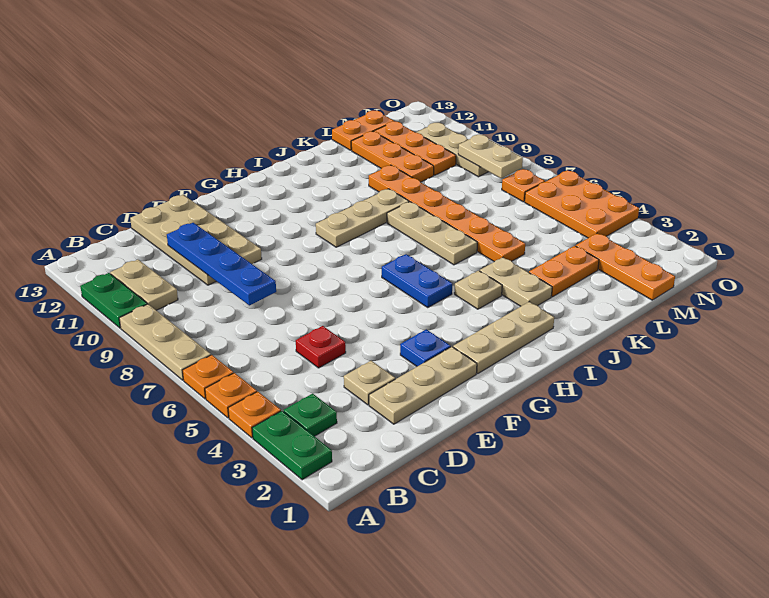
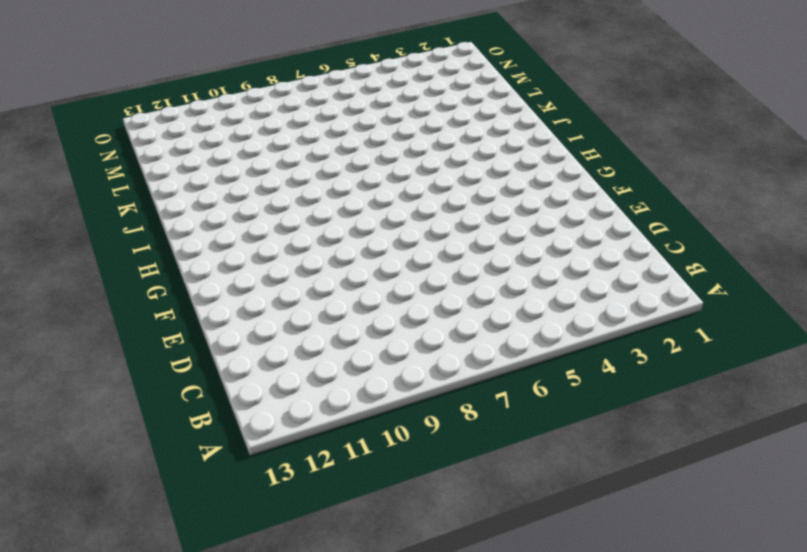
none -> green 1x2 plate [252,411,332,480]
none -> orange 1x1 plate [228,392,281,438]
none -> orange 1x1 plate [205,373,257,418]
none -> orange 1x1 plate [182,355,234,399]

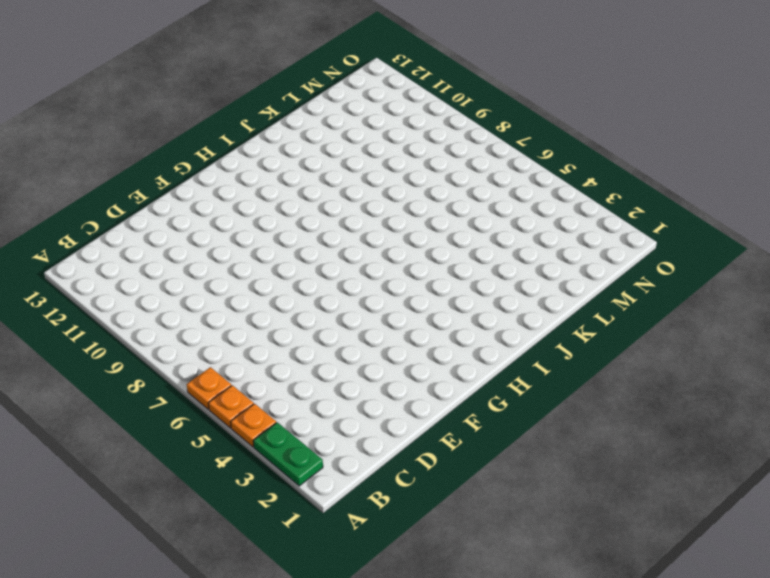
none -> tan 1x3 plate [119,304,211,380]
none -> green 1x2 plate [80,273,147,328]
none -> green 1x1 plate [284,394,337,436]
none -> tan 1x2 plate [110,260,178,310]

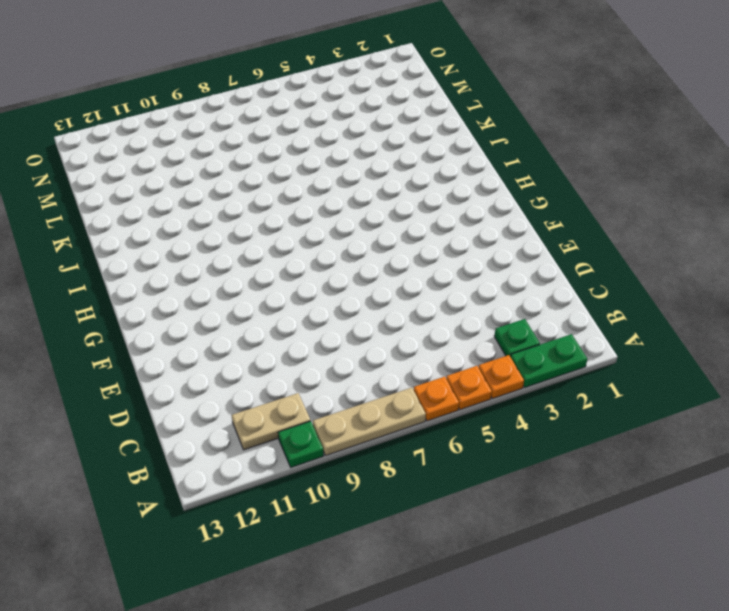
green 1x1 plate [278,421,324,467] -> green 1x2 plate [80,273,147,328]
none -> tan 1x3 plate [369,347,477,424]
none -> tan 1x1 plate [344,361,395,405]
none -> red 1x1 plate [296,326,346,368]
none -> tan 2x4 plate [130,195,262,285]

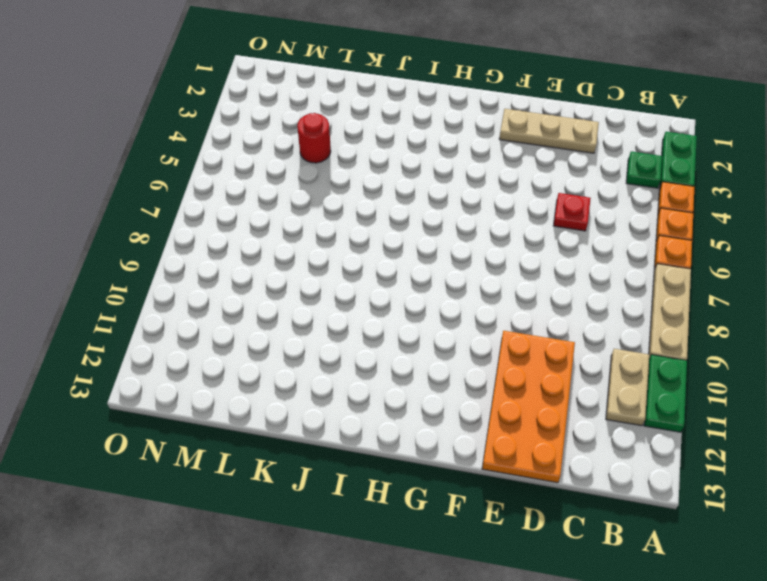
orange 2x4 plate [482,331,575,483] -> tan 2x4 plate [130,195,262,285]
red 1x1 round brick [297,113,331,163] -> none
none -> tan 1x1 plate [344,361,395,405]
none -> blue 1x1 plate [400,329,451,366]
none -> tan 1x3 plate [453,302,554,374]
none -> blue 1x2 plate [382,254,452,307]

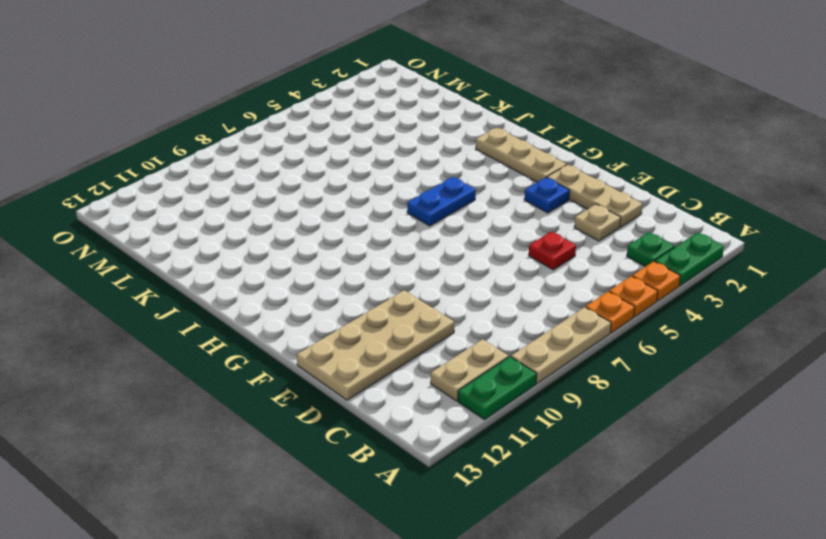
none -> tan 1x3 plate [316,189,409,247]
none -> tan 1x1 plate [454,271,502,309]
none -> tan 1x2 plate [480,257,552,306]
none -> tan 1x3 plate [387,202,478,265]

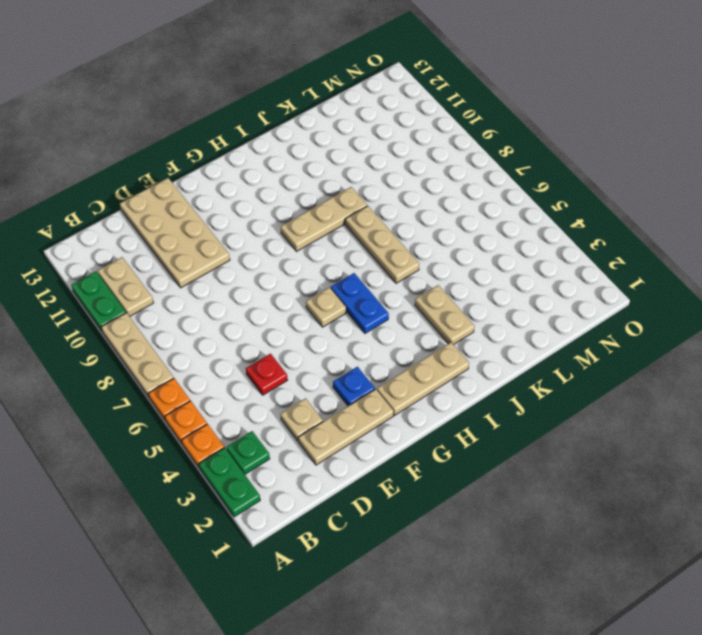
tan 1x1 plate [306,287,346,327] -> tan 1x1 plate moved to [454,271,502,309]
none -> orange 1x2 plate [529,246,599,297]
none -> orange 1x6 plate [369,165,525,262]
none -> orange 1x3 plate [351,131,434,182]
none -> orange 1x2 plate [332,111,394,150]

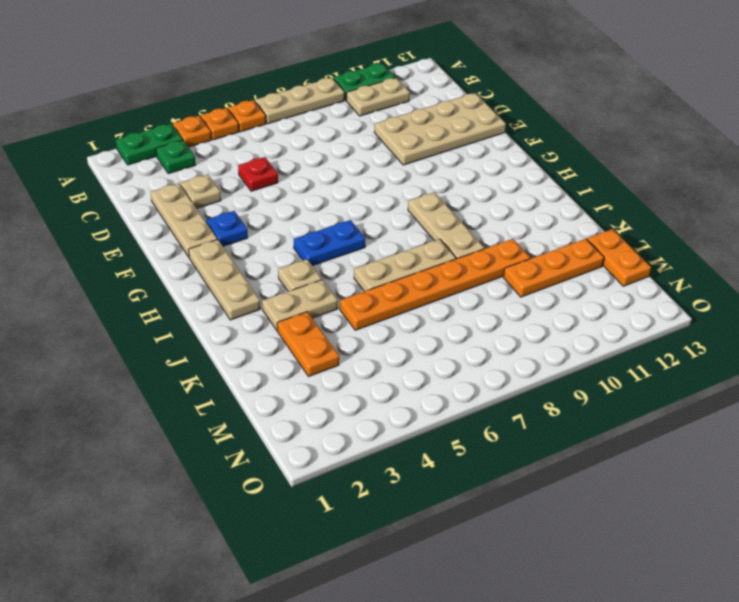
none -> orange 1x3 plate [576,233,675,300]
none -> orange 1x3 plate [374,121,456,175]
none -> orange 2x3 plate [525,170,639,238]
none -> orange 1x1 plate [502,169,545,202]

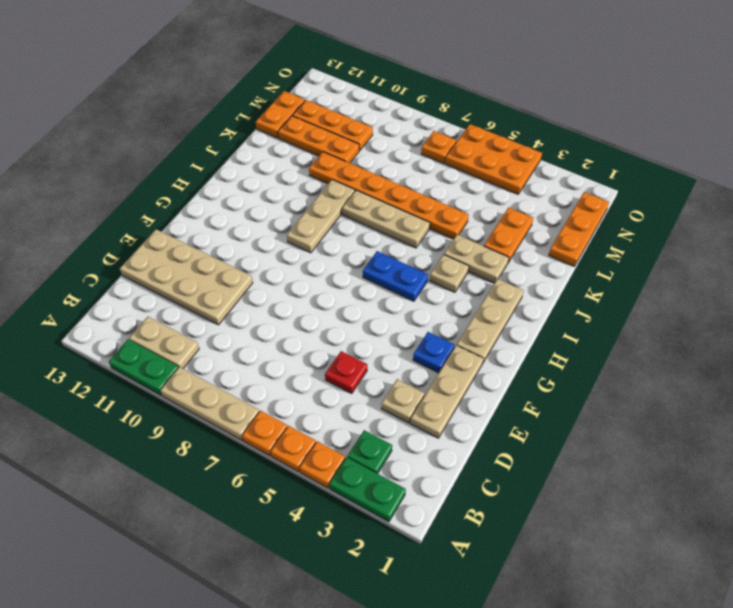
orange 1x3 plate [549,192,609,266] -> orange 1x3 plate turned to [576,233,675,300]
none -> tan 1x3 plate [416,123,488,177]
none -> blue 1x4 plate [167,223,276,305]
none -> tan 1x2 plate [458,135,523,178]

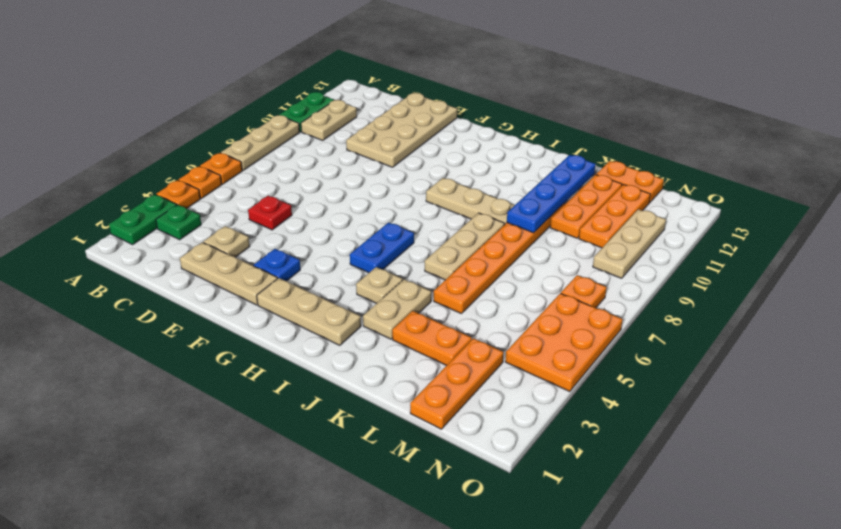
blue 1x4 plate [507,155,596,233] -> blue 1x4 plate moved to [167,223,276,305]
none -> tan 1x2 plate [458,135,523,178]

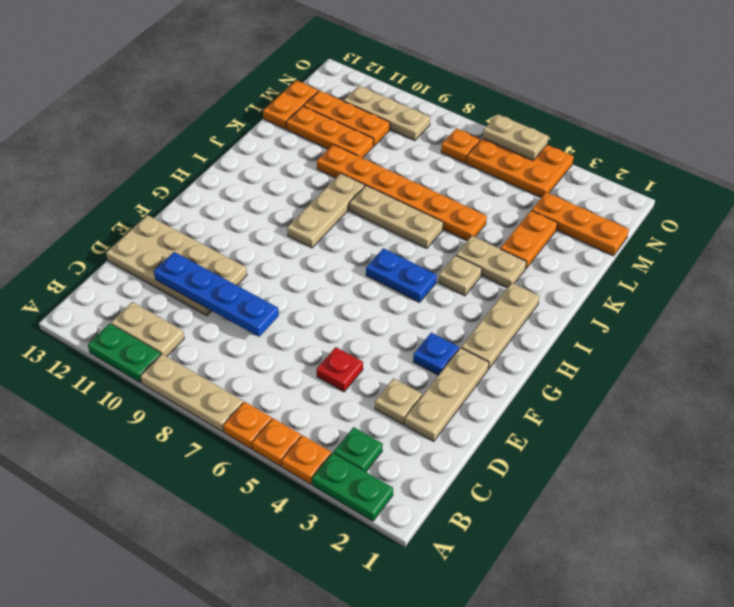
tan 1x2 plate [483,114,548,160] -> tan 1x2 plate moved to [458,135,523,178]

